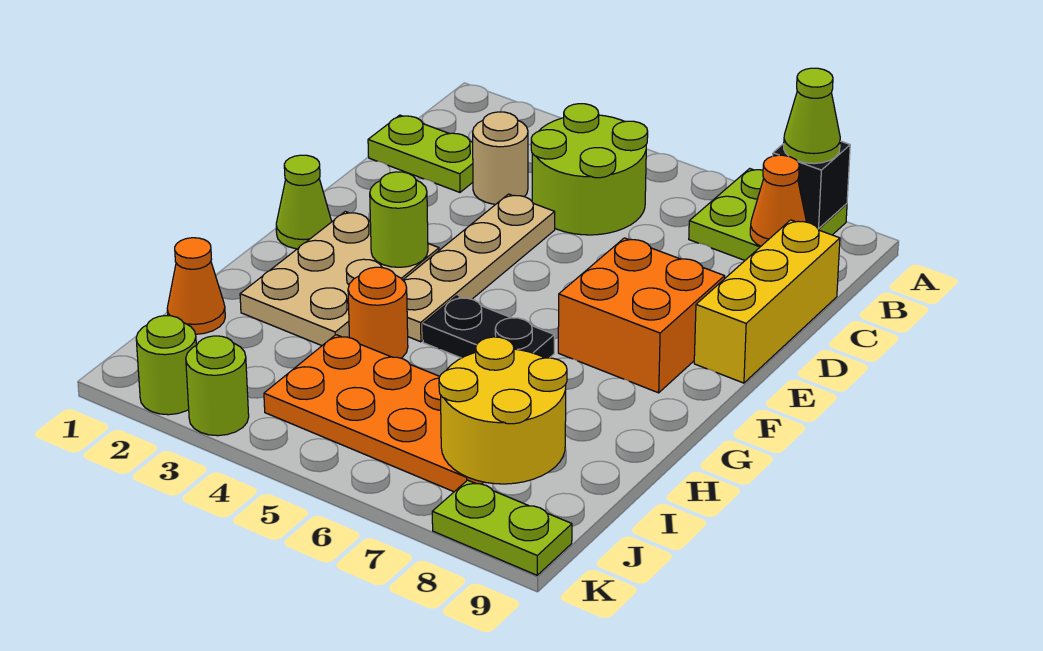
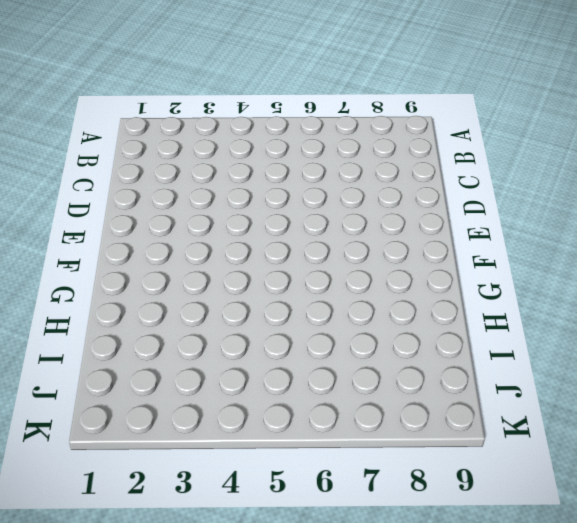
none -> lime 2x2 plate [689,169,847,260]
none -> lime 2x2 round brick [531,104,648,235]
none -> lime 1x2 plate [368,115,473,192]

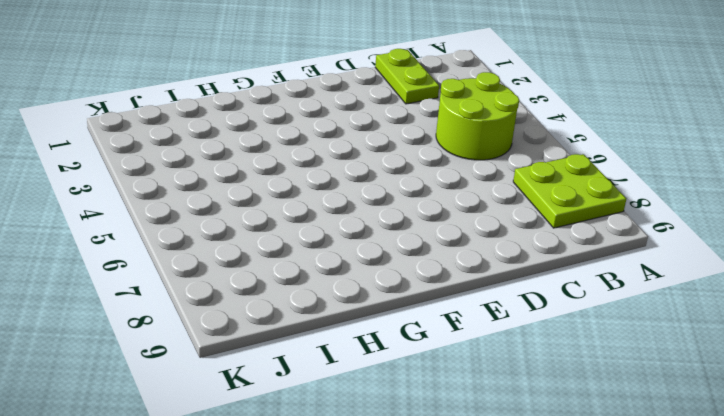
none -> tan 1x1 round brick [473,112,528,204]
none -> yellow 1x3 brick [694,220,840,383]
none -> tan 1x4 plate [403,194,555,342]

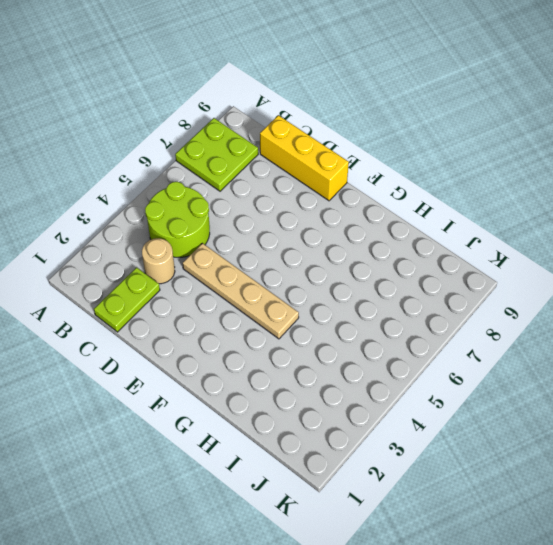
none -> orange 2x2 brick [558,238,725,393]
none -> lime 1x1 cone [276,155,332,249]
none -> tan 2x3 plate [240,212,439,346]

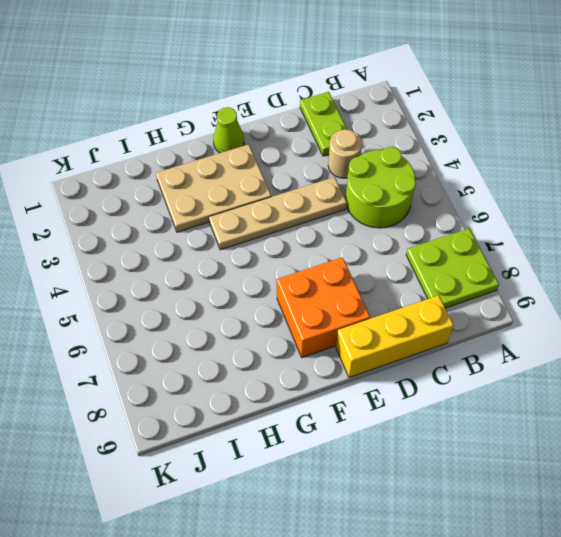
none -> black 1x2 plate [423,296,554,358]
none -> orange 1x1 round brick [348,267,408,358]
none -> orange 1x1 cone [167,238,225,334]

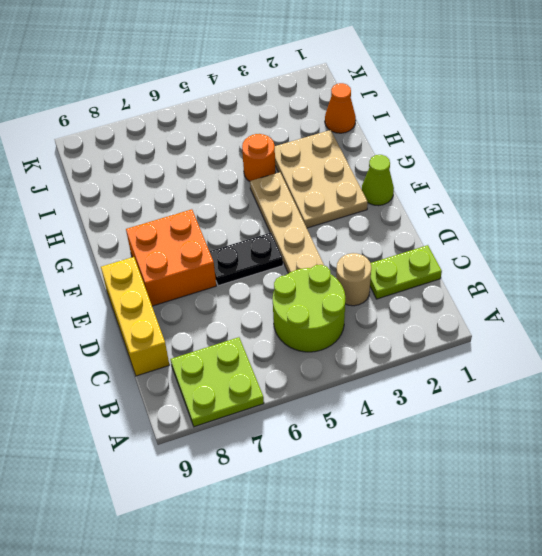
black 1x2 plate [209,233,283,286] -> black 1x2 plate moved to [423,296,554,358]
none -> orange 2x4 plate [264,335,483,492]
none -> lime 1x1 round brick [136,316,196,415]
none -> lime 1x1 round brick [186,336,249,436]

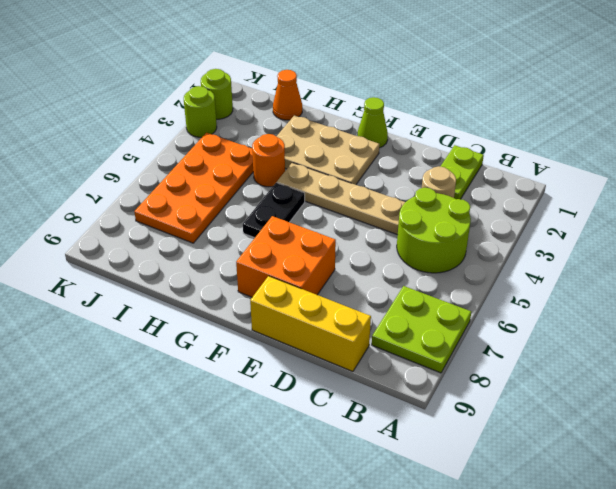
none -> lime 1x2 plate [432,480,572,575]
none -> black 1x1 brick [773,141,850,229]
none -> orange 1x1 cone [750,155,806,246]

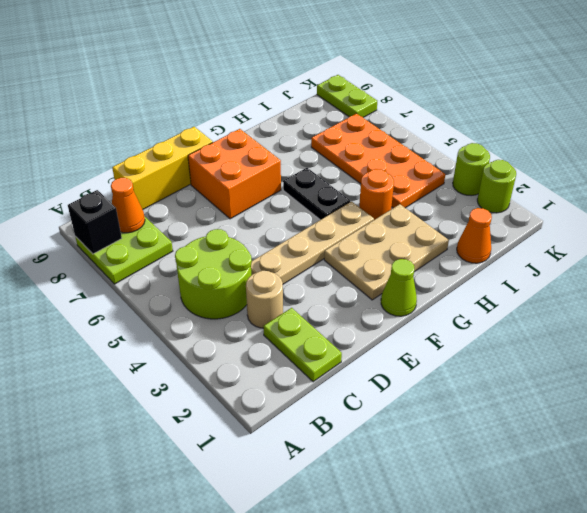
none -> lime 1x1 round brick [370,172,428,267]
none -> yellow 2x2 round brick [439,337,567,484]
none -> lime 1x1 cone [784,68,840,164]

